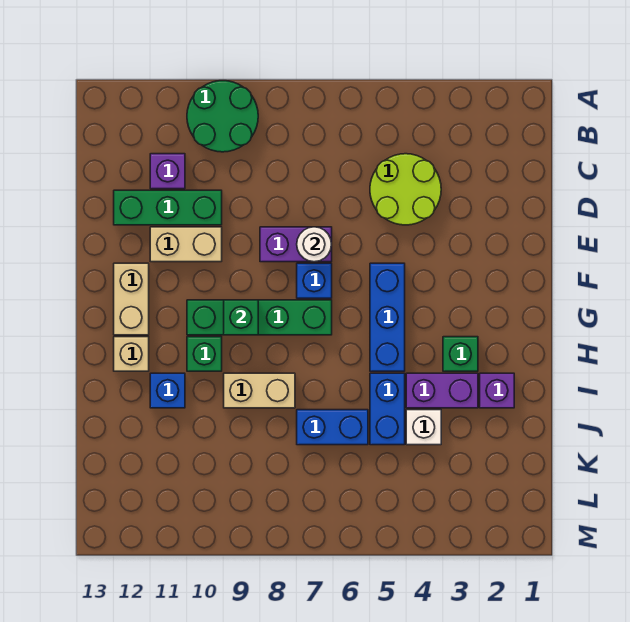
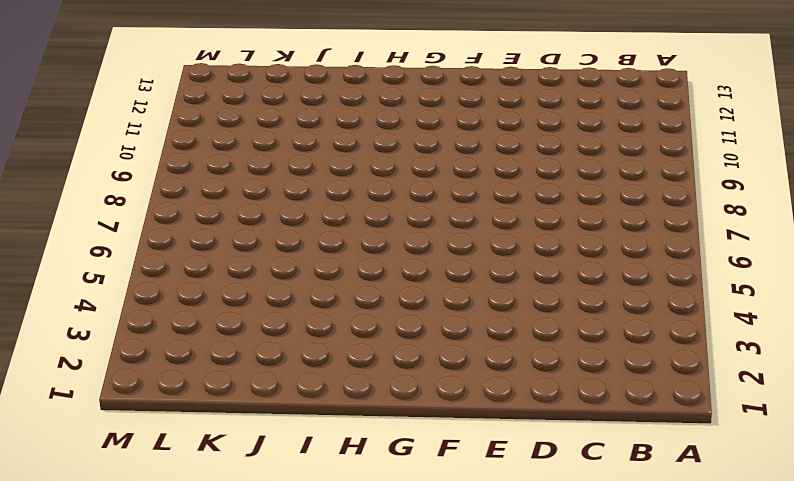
none -> green 2x2 round brick [187,81,258,152]
none -> lime 2x2 round brick [370,154,441,225]
none -> purple 1x1 brick [150,154,185,189]

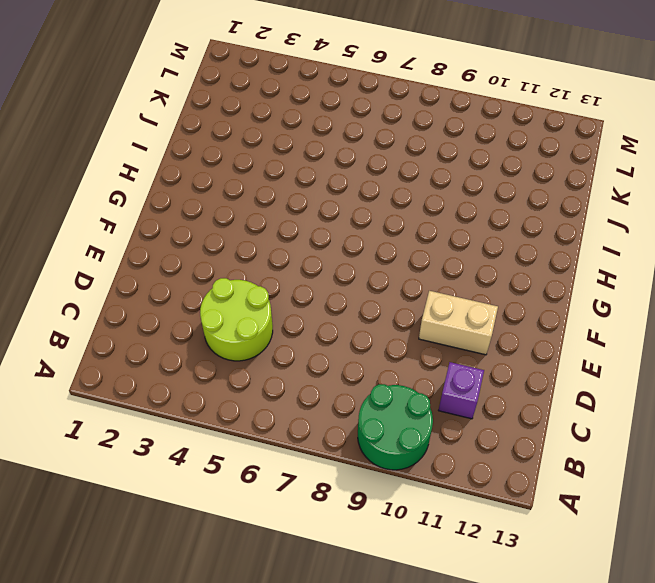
none -> green 1x3 brick [114,190,222,225]
none -> purple 1x2 brick [260,227,332,262]
none -> blue 1x3 brick [370,263,405,371]

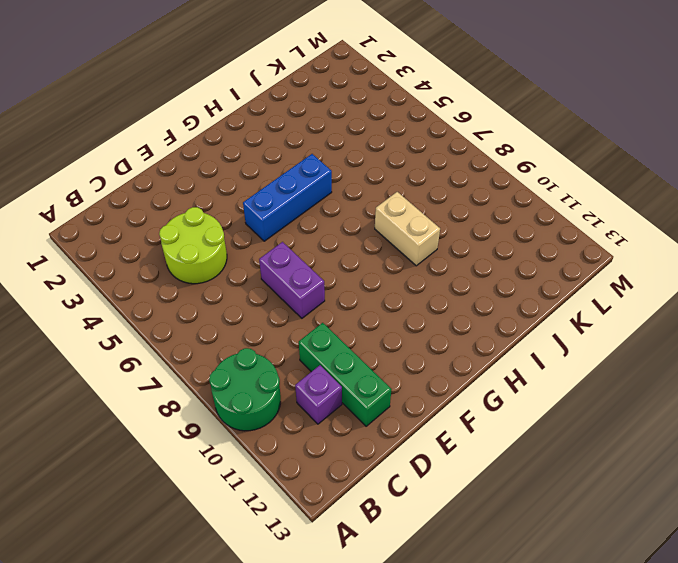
none -> tan 1x2 brick [150,227,222,262]
none -> blue 1x1 brick [297,263,332,298]
none -> tan 1x2 brick [114,263,149,335]

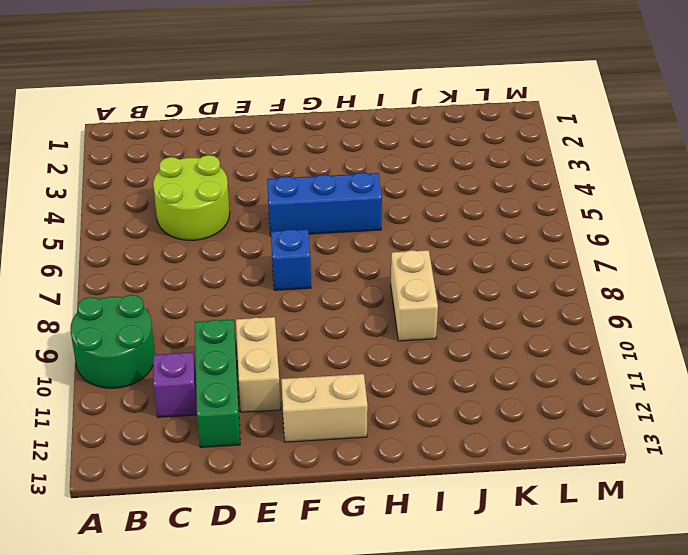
none -> purple 1x2 brick [260,227,332,262]
none -> green 1x4 brick [187,300,332,335]
none -> green 1x1 brick [443,337,478,371]

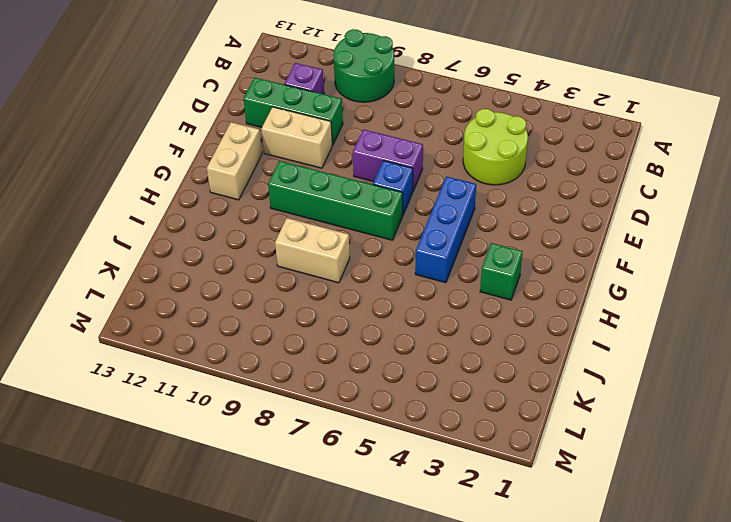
none -> green 1x1 brick [187,337,222,371]
none -> tan 1x1 brick [114,337,149,371]
none -> purple 1x1 brick [480,373,514,408]

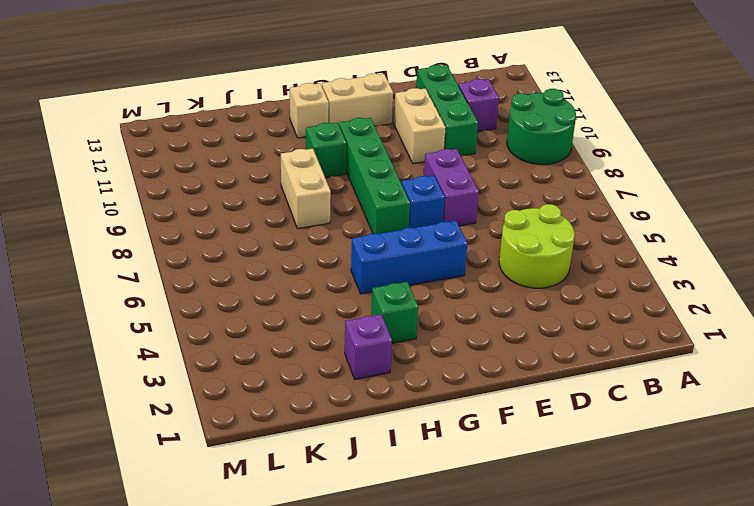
none -> purple 1x2 brick [406,373,478,408]
none -> blue 1x2 brick [370,373,405,445]
none -> blue 1x1 brick [150,373,185,408]

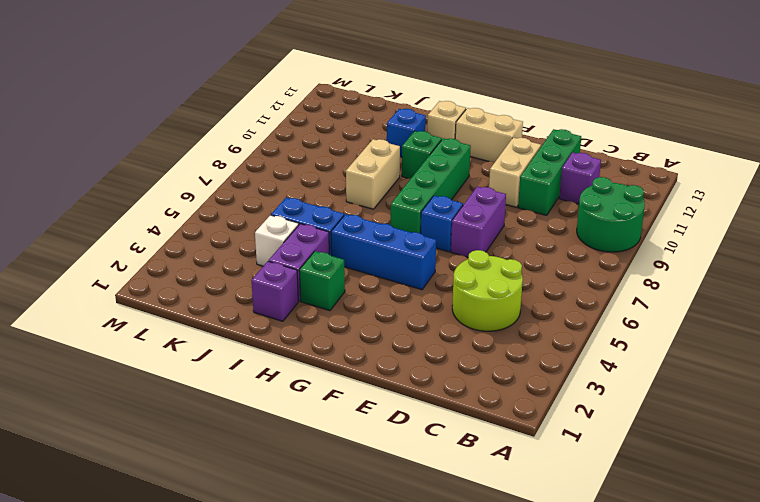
none -> blue 1x2 brick [297,410,368,445]
none -> white 1x1 round brick [297,227,331,262]
none -> green 1x1 brick [224,300,258,335]

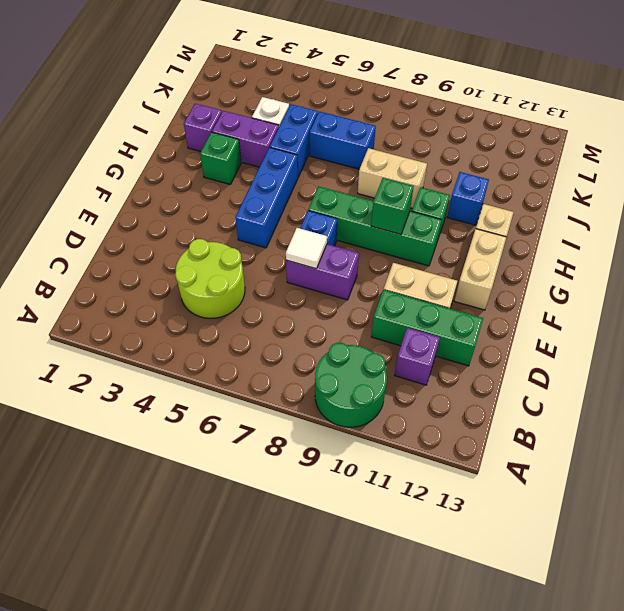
white 1x1 tile [286,228,327,269] -> white 1x1 round brick [297,227,331,262]

